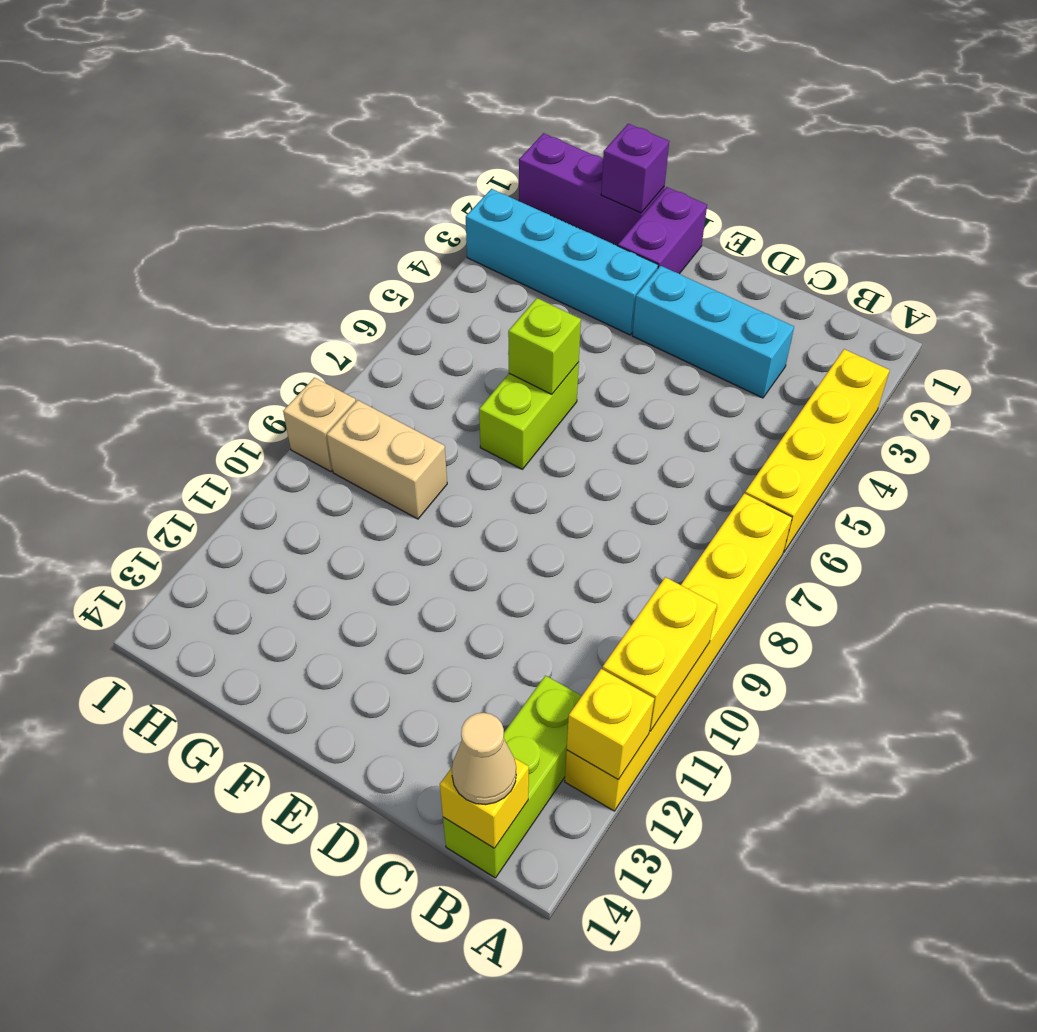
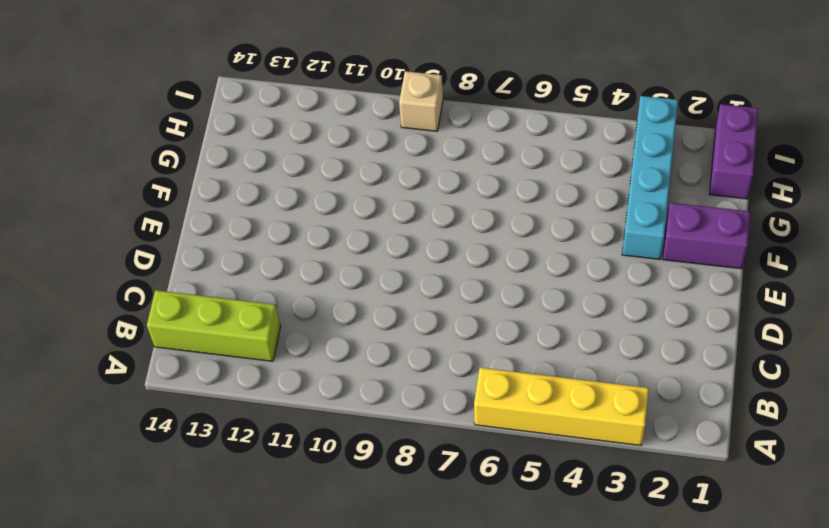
purple 1x2 brick [709,104,758,199] -> purple 1x3 brick [519,133,665,246]
none -> yellow 1x6 brick [565,493,792,811]
none -> cyan 1x3 brick [632,266,794,398]
none -> lime 1x2 brick [479,362,579,469]

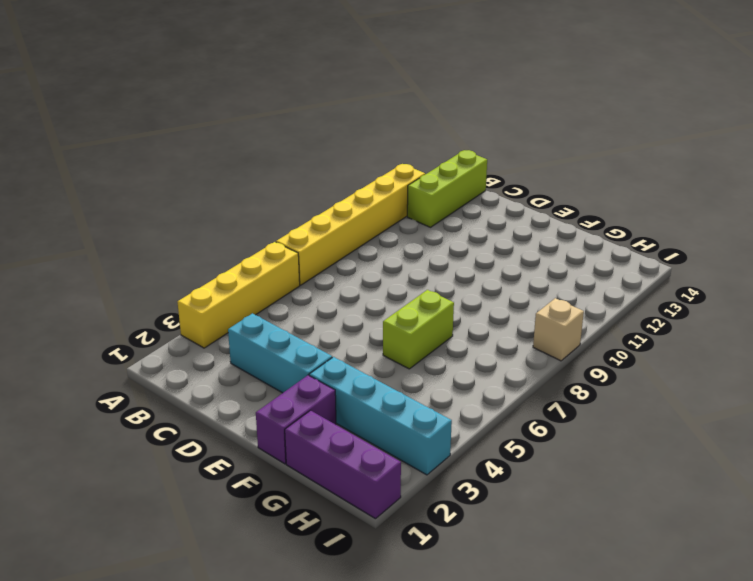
none -> tan 1x2 brick [327,400,447,519]
none -> yellow 1x2 brick [602,577,717,731]
none -> yellow 1x1 brick [567,669,654,779]

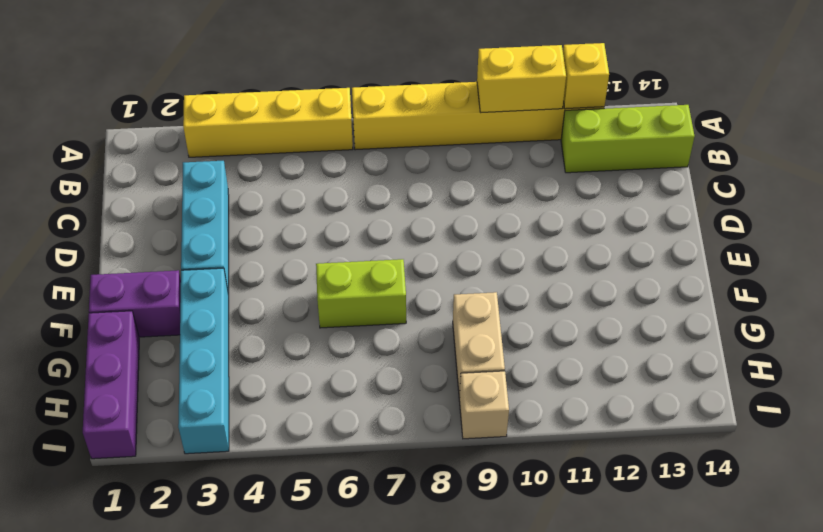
none -> yellow 1x1 brick [440,758,529,848]
none -> lime 1x1 brick [508,298,581,394]
none -> purple 1x1 brick [601,124,669,213]

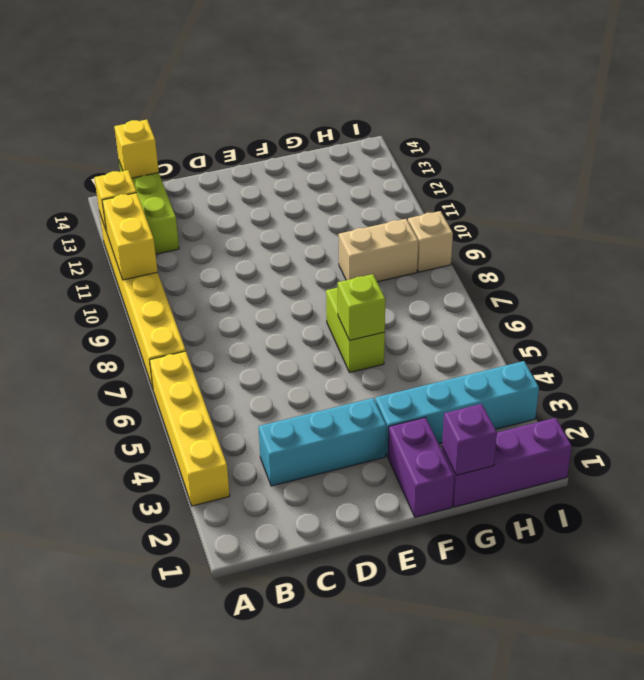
none -> tan 1x1 cone [452,713,516,805]

